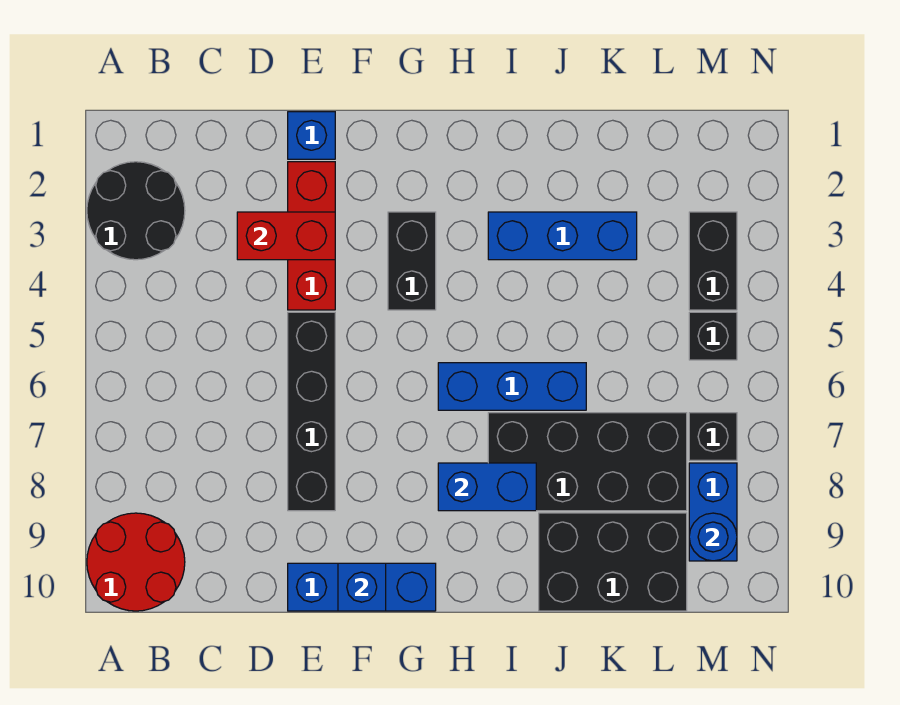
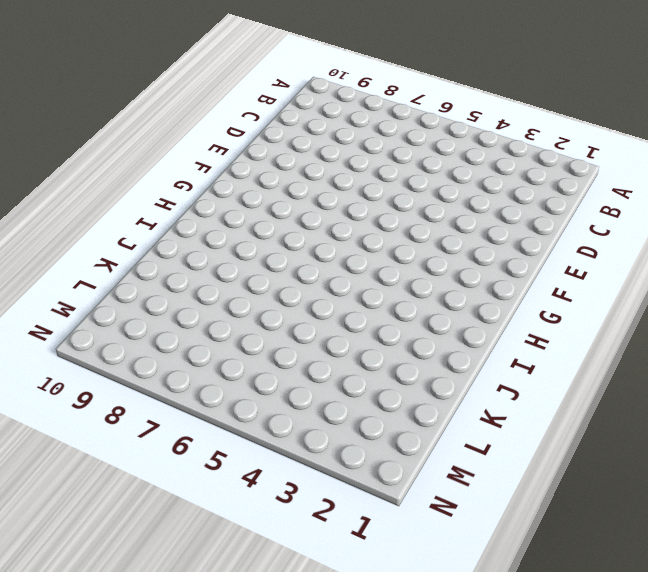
none -> black 2x2 round brick [87,162,185,260]
none -> red 2x2 round brick [87,513,185,611]
none -> blue 1x1 brick [288,112,335,159]

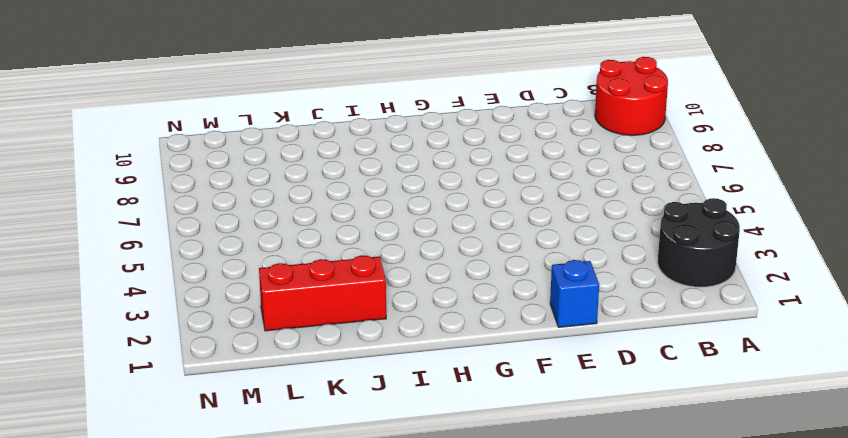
red 1x3 brick [259,255,386,331] -> red 1x3 brick turned to [288,162,335,310]
none -> black 1x4 brick [288,312,335,511]
none -> blue 1x3 brick [288,563,436,611]
none -> black 1x2 brick [388,212,436,310]

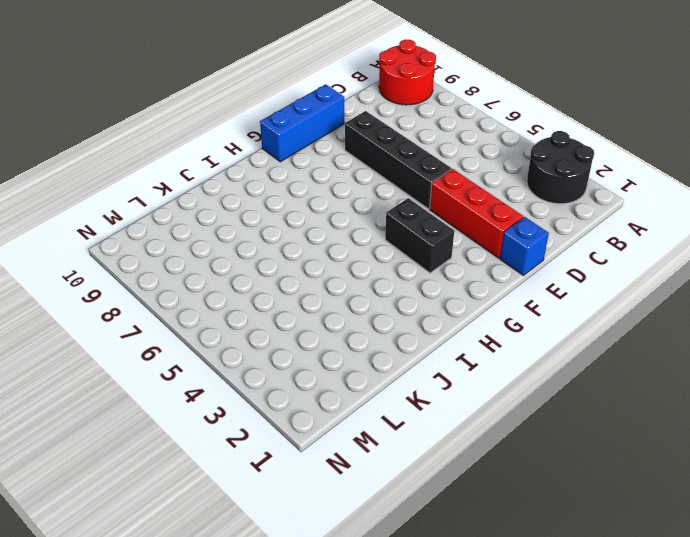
none -> blue 1x3 brick [438,363,586,410]
none -> blue 1x3 brick [488,212,637,260]
none -> black 2x4 brick [488,413,687,511]

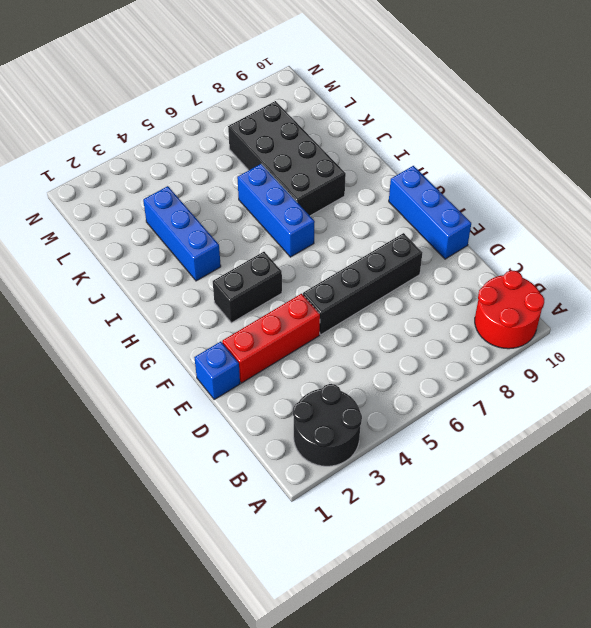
none -> black 2x3 brick [539,513,687,611]
none -> black 1x2 brick [689,212,737,310]
none -> black 1x1 brick [689,312,737,360]

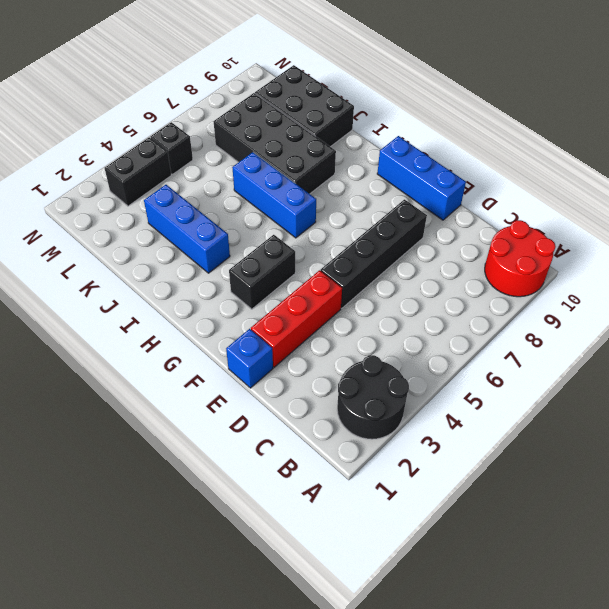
none -> black 1x1 brick [689,413,737,460]
none -> blue 1x2 brick [689,463,737,561]
none -> red 1x2 brick [237,212,335,260]

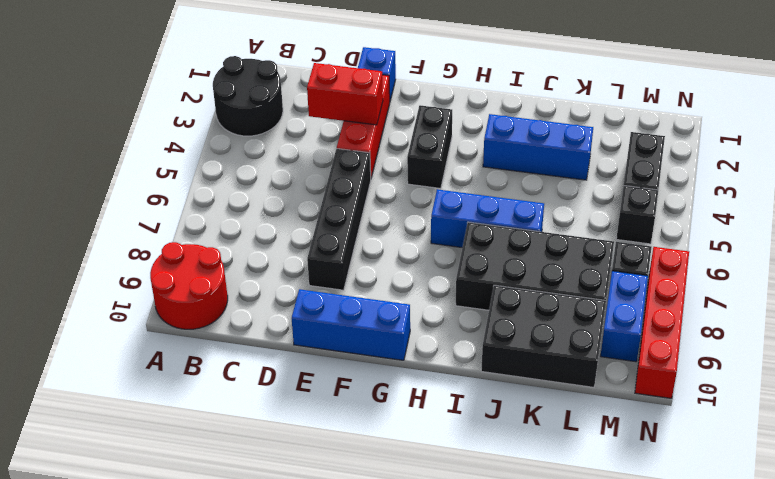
red 1x4 brick [635,247,689,398] -> none
none -> blue 1x1 brick [338,563,386,611]
none -> blue 1x2 brick [438,463,536,511]
none -> blue 1x1 round brick [689,513,737,561]

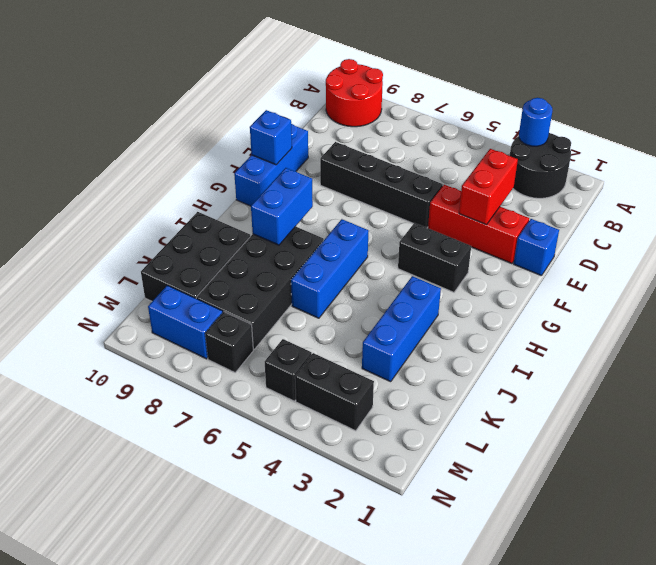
blue 1x1 round brick [519,98,552,146] -> blue 1x1 round brick moved to [689,513,737,561]

